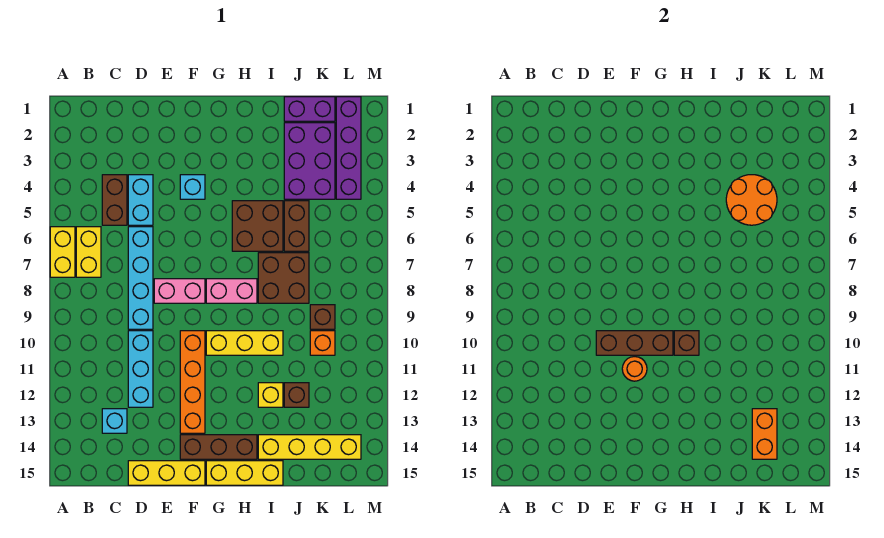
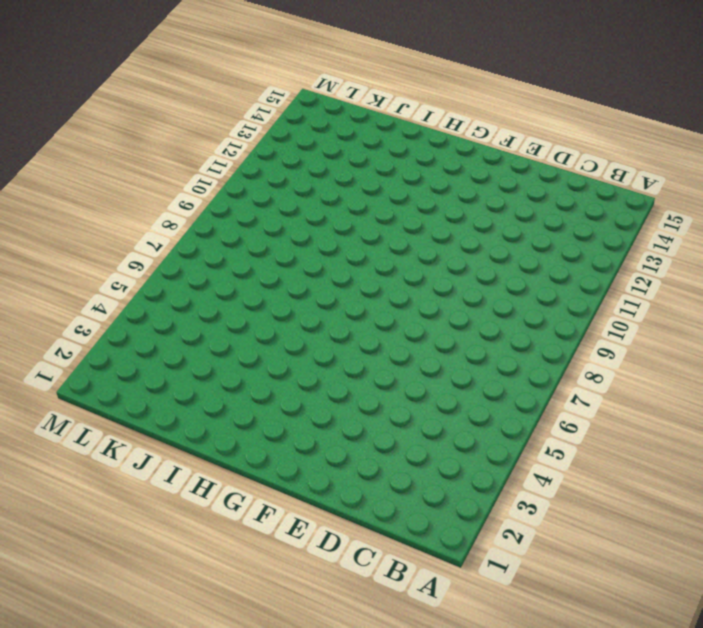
none -> yellow 1x2 brick [50,227,75,277]
none -> yellow 1x2 brick [76,227,101,277]
none -> brown 1x2 brick [102,175,127,225]
none -> cyan 1x1 brick [102,409,127,433]

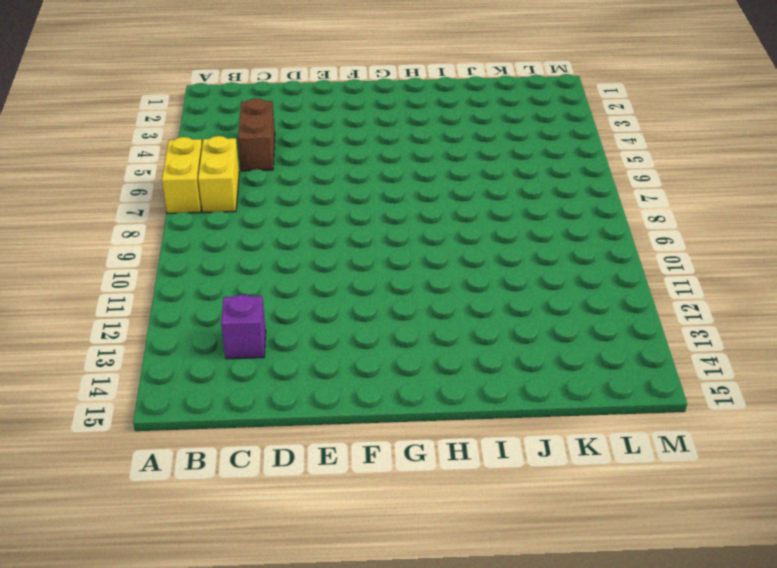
purple 1x1 brick [221,295,266,359] -> cyan 1x1 brick [102,409,127,433]
none -> cyan 1x2 brick [128,175,153,225]
none -> cyan 1x4 brick [128,227,153,329]
none -> cyan 1x3 brick [128,331,153,407]
none -> yellow 1x3 brick [128,461,205,485]

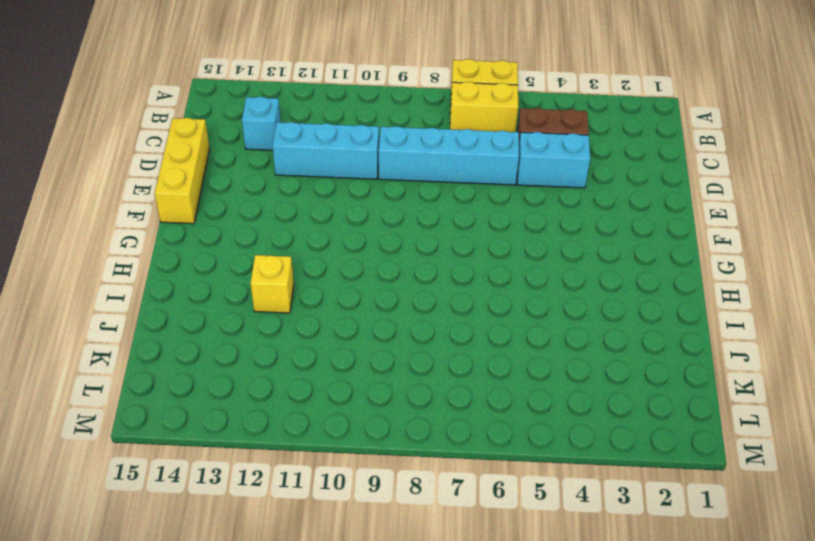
none -> pink 1x2 brick [154,279,205,303]
none -> cyan 1x1 brick [180,175,205,199]
none -> orange 1x4 brick [180,331,205,433]
none -> brown 1x3 brick [180,435,257,459]

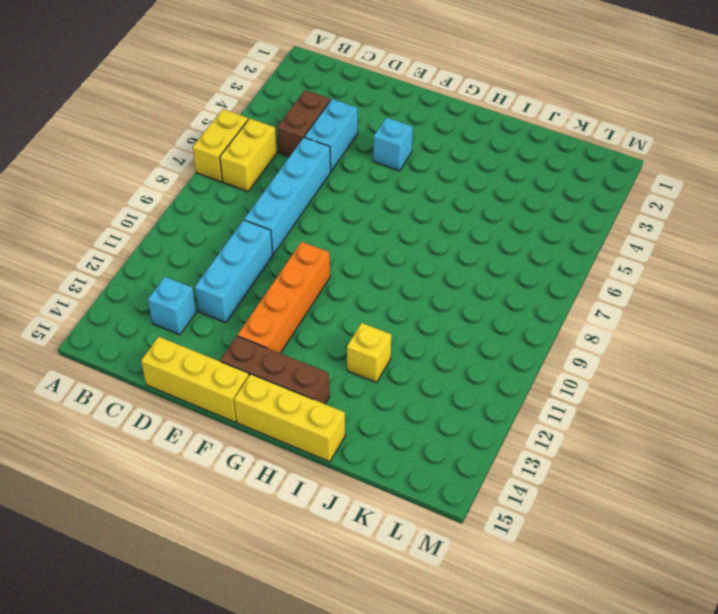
none -> pink 1x2 brick [154,279,205,303]
none -> pink 1x2 brick [206,279,257,303]
none -> yellow 1x3 brick [206,331,283,355]
none -> brown 2x2 brick [232,201,283,251]

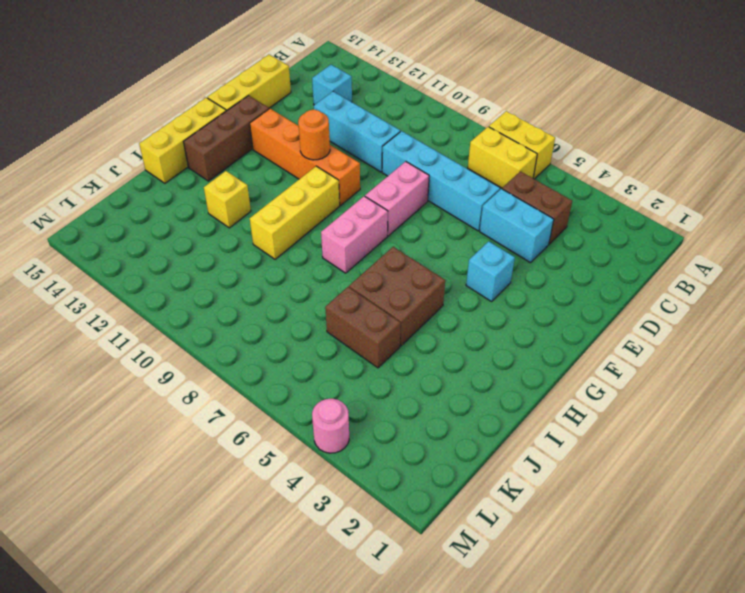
pink 1x1 round brick [312,399,349,453] -> none
none -> brown 2x2 brick [258,253,309,303]
none -> yellow 1x4 brick [258,435,361,459]
none -> purple 1x2 brick [284,97,335,121]
none -> purple 2x3 brick [284,123,335,199]

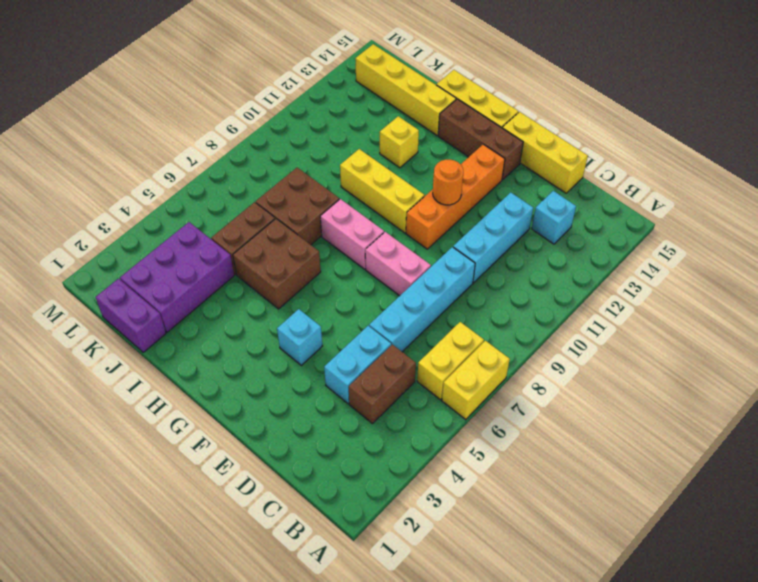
none -> brown 1x1 brick [284,383,309,407]
none -> brown 1x1 brick [310,305,335,329]
none -> orange 1x1 brick [310,331,335,355]
none -> purple 1x4 brick [336,97,361,199]

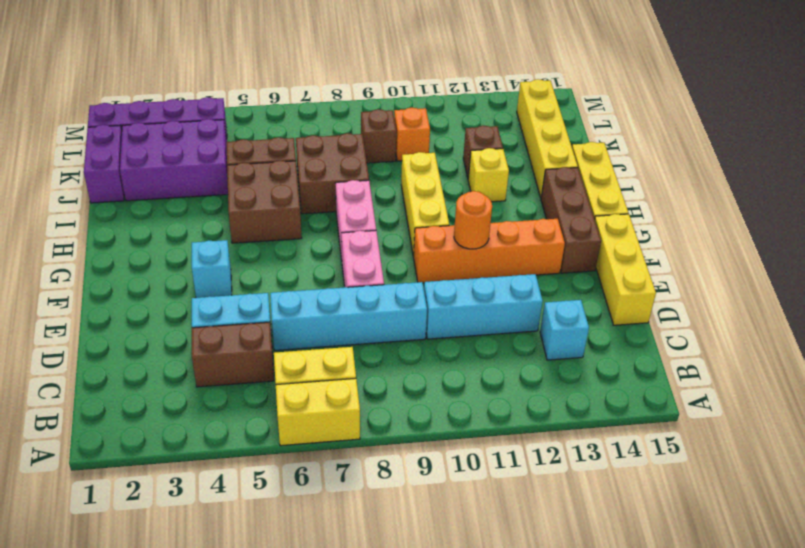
none -> brown 1x3 brick [596,331,673,355]
none -> brown 1x1 brick [674,331,699,355]
none -> orange 2x2 round brick [726,175,777,225]
none -> orange 1x2 brick [752,409,777,459]

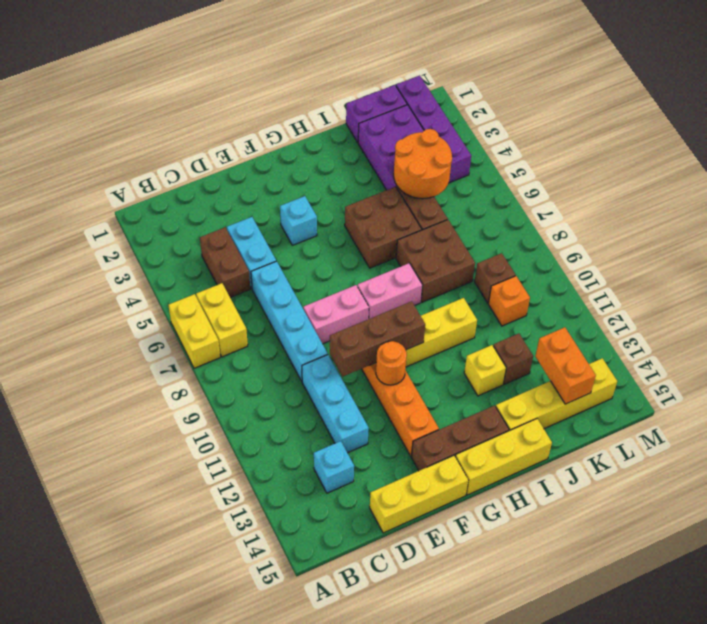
none -> brown 1x1 brick [674,331,699,355]

